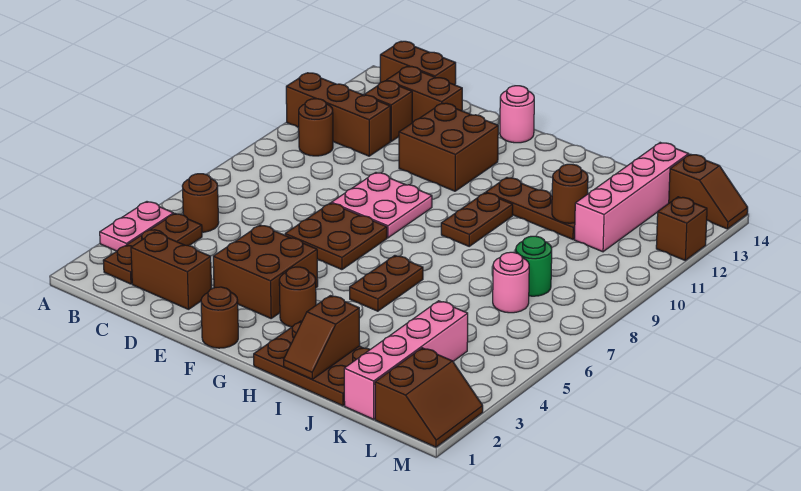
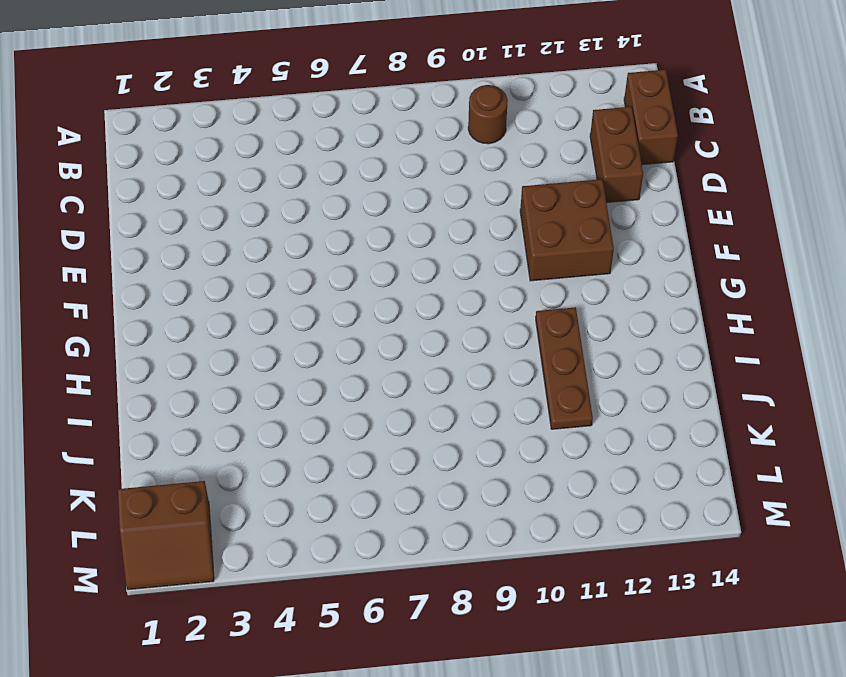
none -> pink 1x2 plate [100,202,174,251]
none -> brown 1x3 brick [286,73,390,156]
none -> brown 1x3 plate [103,214,202,284]

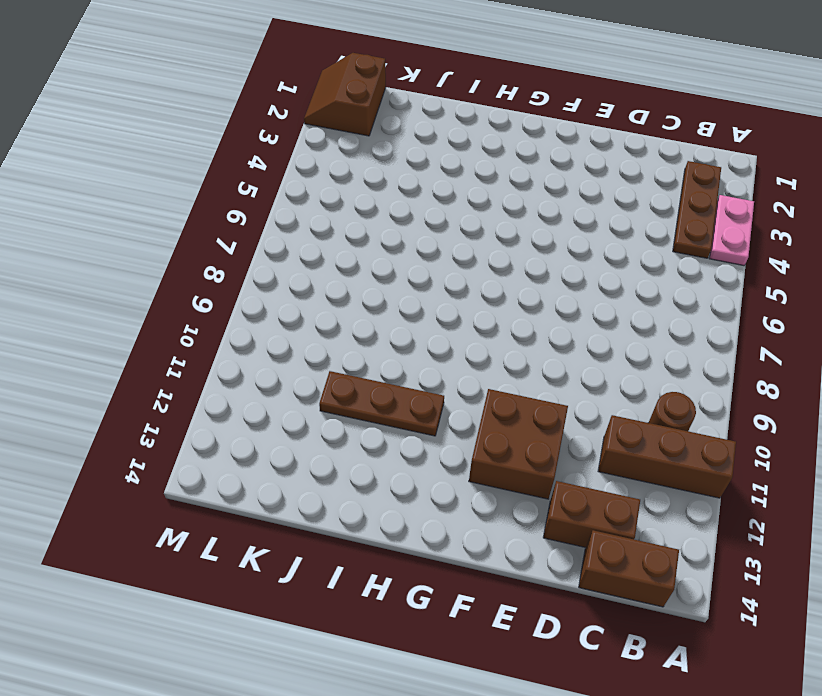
none -> brown 1x1 round brick [182,174,219,232]
none -> brown 1x2 brick [131,232,212,309]
none -> brown 1x1 brick [364,81,412,141]

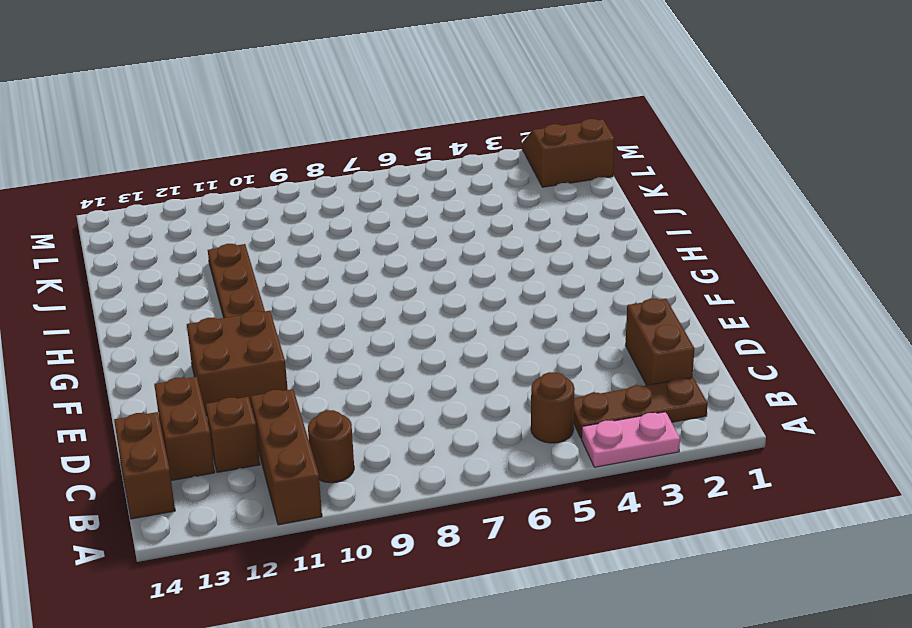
none -> brown 2x2 brick [213,225,318,318]
none -> brown 2x2 plate [285,203,387,270]
none -> pink 2x2 plate [331,173,432,238]

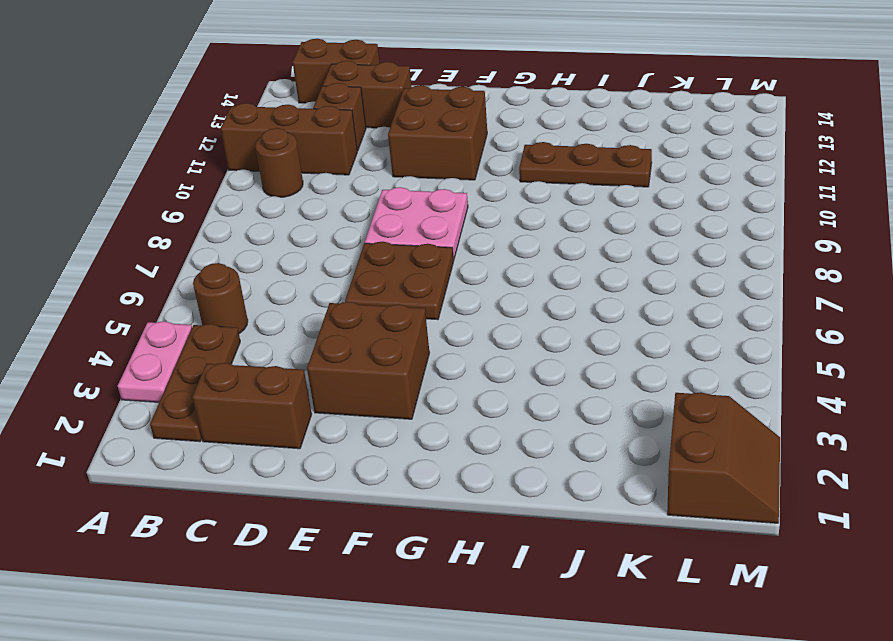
none -> brown 1x1 round brick [201,287,238,348]
none -> pink 1x1 round brick [500,86,534,143]
none -> brown 1x1 round brick [279,267,316,327]

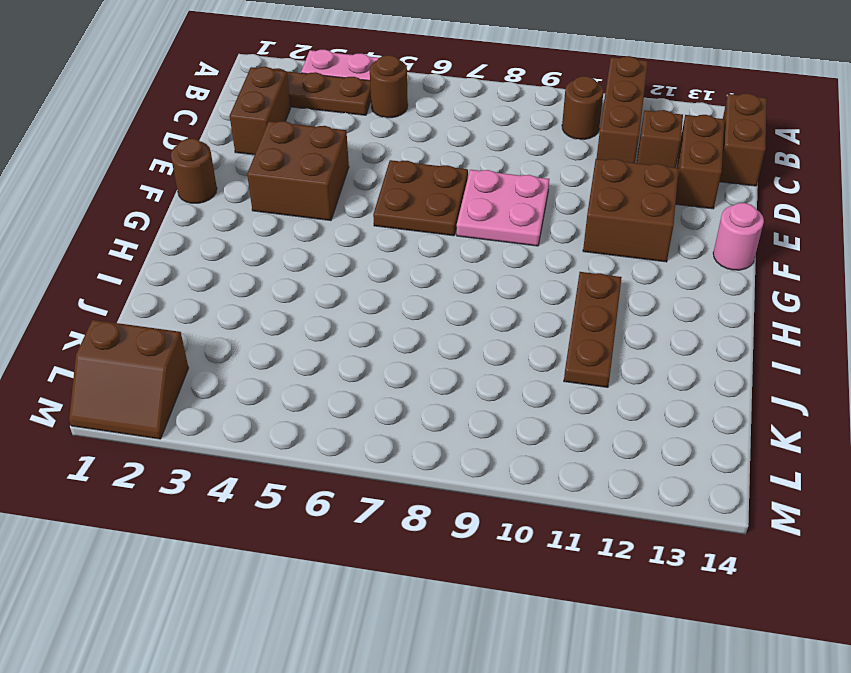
none -> brown 1x1 round brick [279,267,316,327]
none -> brown 2x3 plate [254,321,370,406]
none -> brown 1x2 plate [350,256,423,311]

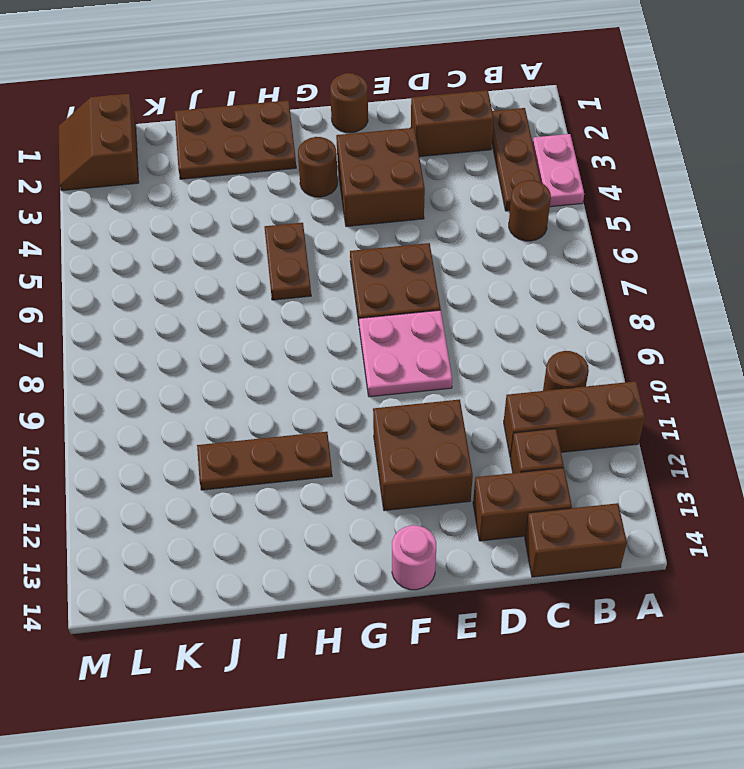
none -> brown 1x2 plate [441,193,513,246]
none -> pink 1x4 brick [344,301,468,419]
none -> pink 1x1 round brick [493,252,529,313]

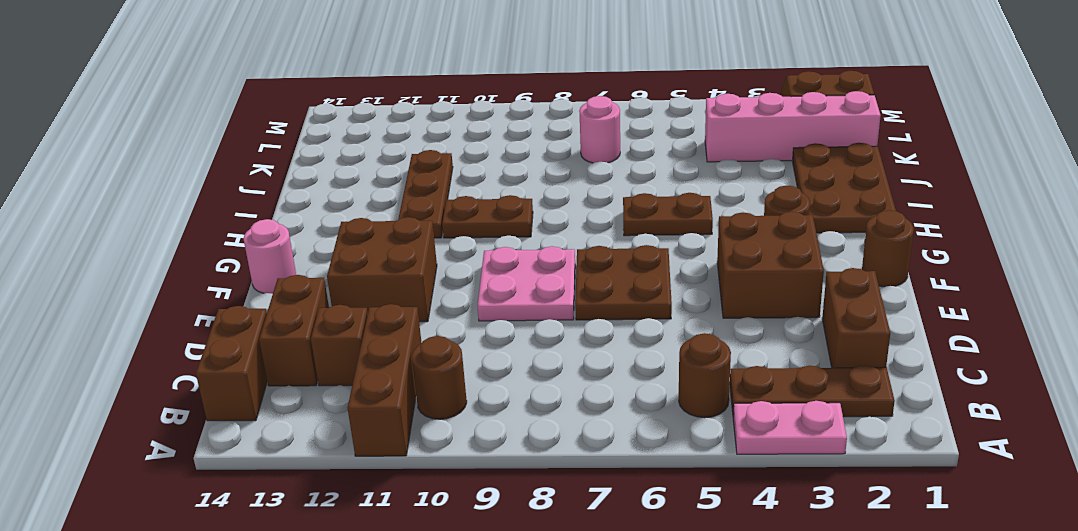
none -> green 1x1 round brick [516,236,552,296]
none -> pink 1x4 brick [574,143,689,252]
none -> brown 1x2 slope [669,154,748,229]

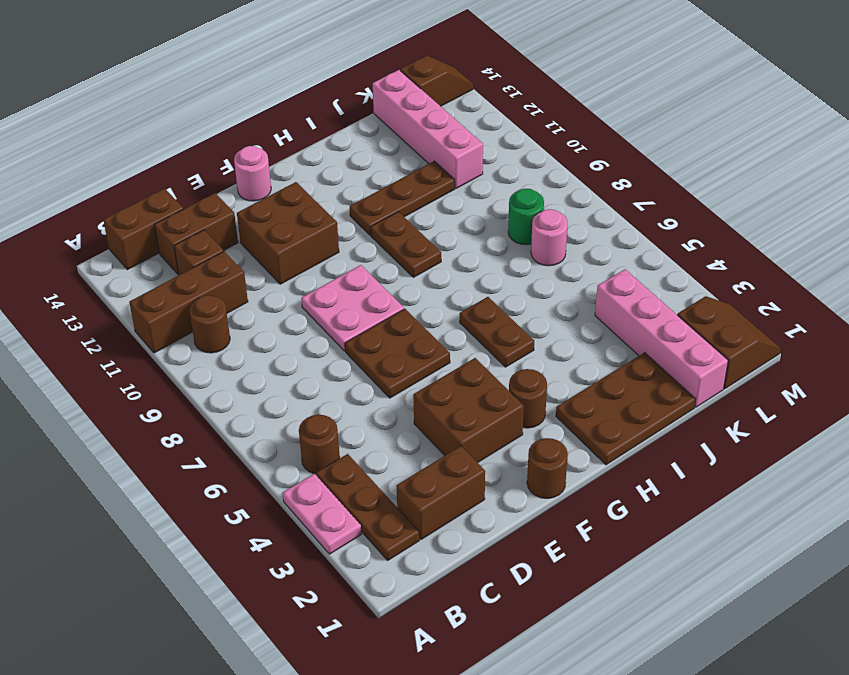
none -> brown 1x1 brick [656,197,707,260]
none -> brown 1x2 slope [284,296,360,379]
none -> brown 1x1 round brick [552,164,588,223]

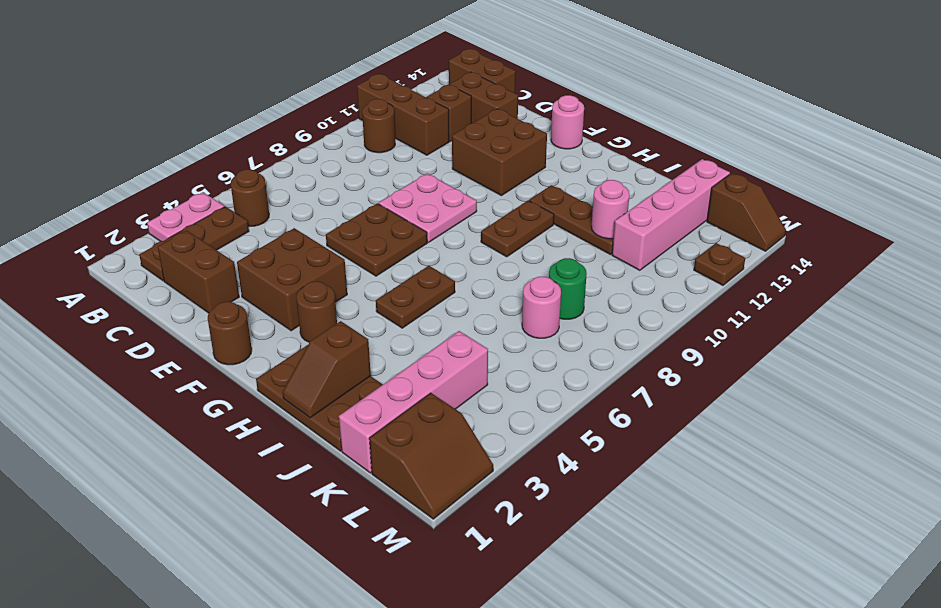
pink 1x1 round brick [591,180,629,239] -> brown 1x1 round brick [552,164,588,223]
brown 1x1 plate [694,243,745,285] -> brown 1x1 brick [656,197,707,260]

